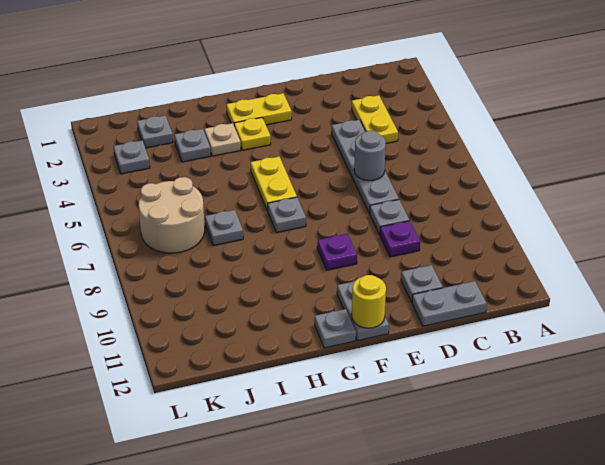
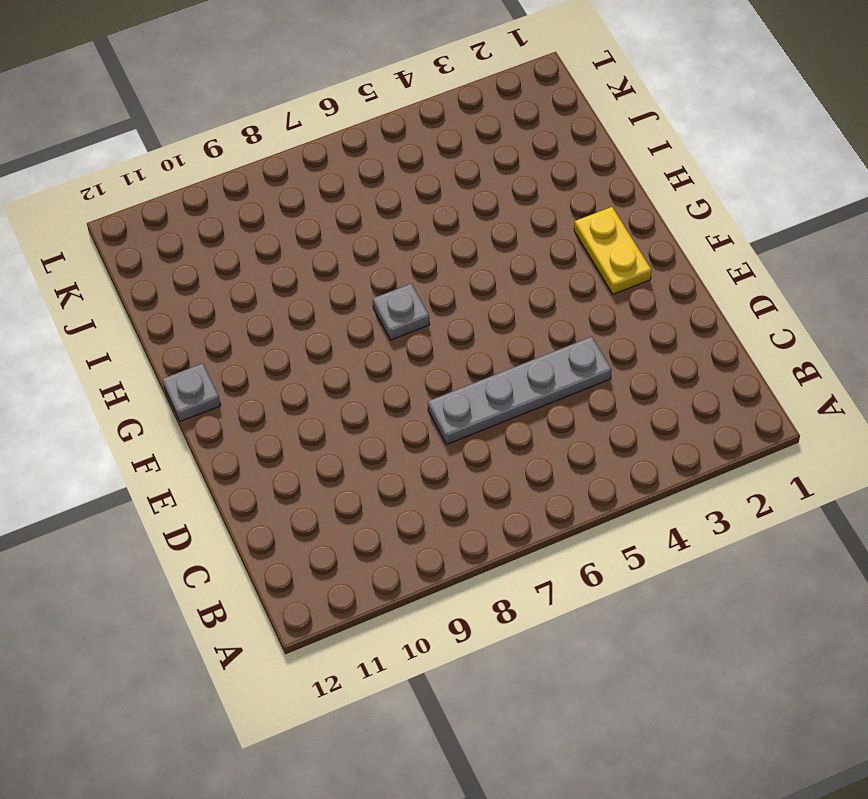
none -> yellow 1x2 plate [352,95,398,143]
none -> grey 1x2 plate [412,281,487,326]
none -> grey 1x1 plate [370,200,409,235]

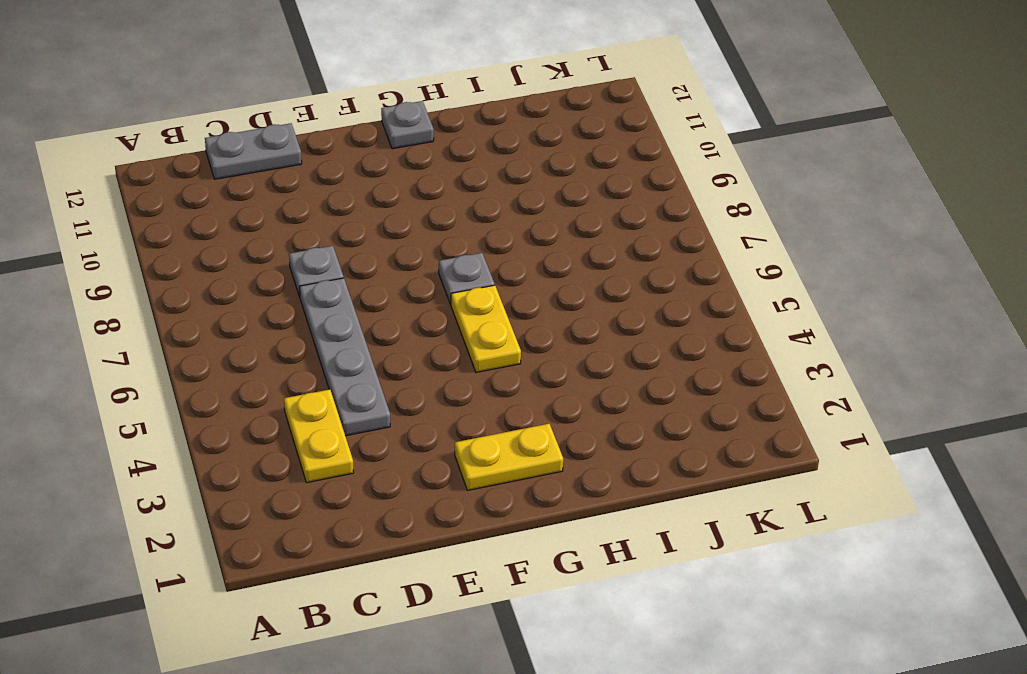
none -> purple 1x1 plate [380,221,420,257]
none -> grey 1x1 plate [401,265,443,302]
none -> purple 1x1 plate [317,234,357,270]

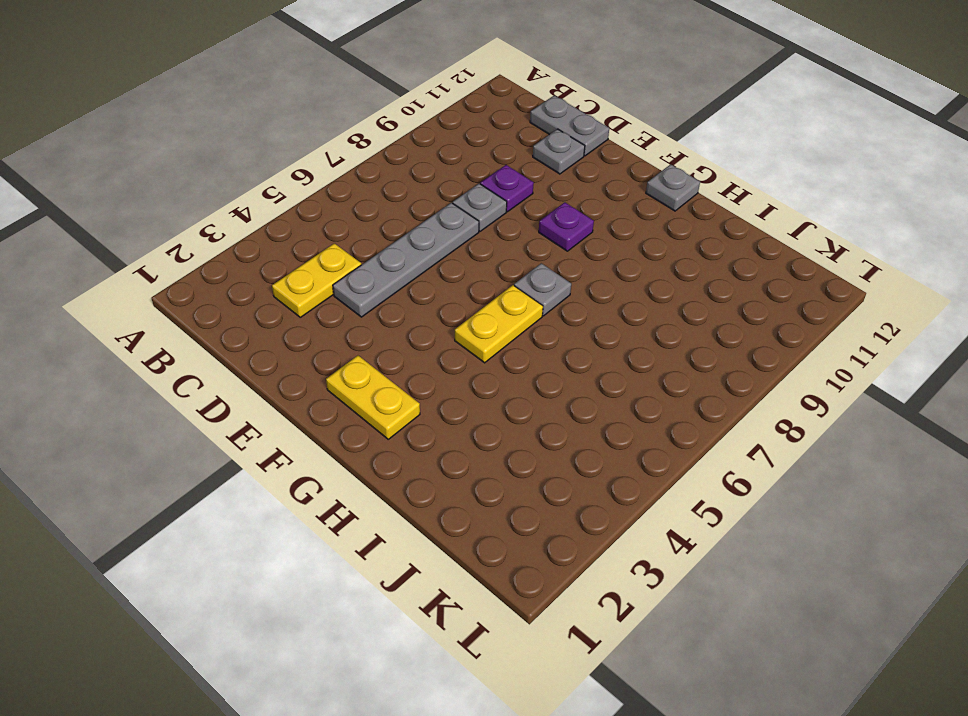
none -> grey 1x2 plate [337,281,389,341]
none -> yellow 1x1 plate [234,118,271,150]
none -> tan 1x1 plate [204,123,241,156]

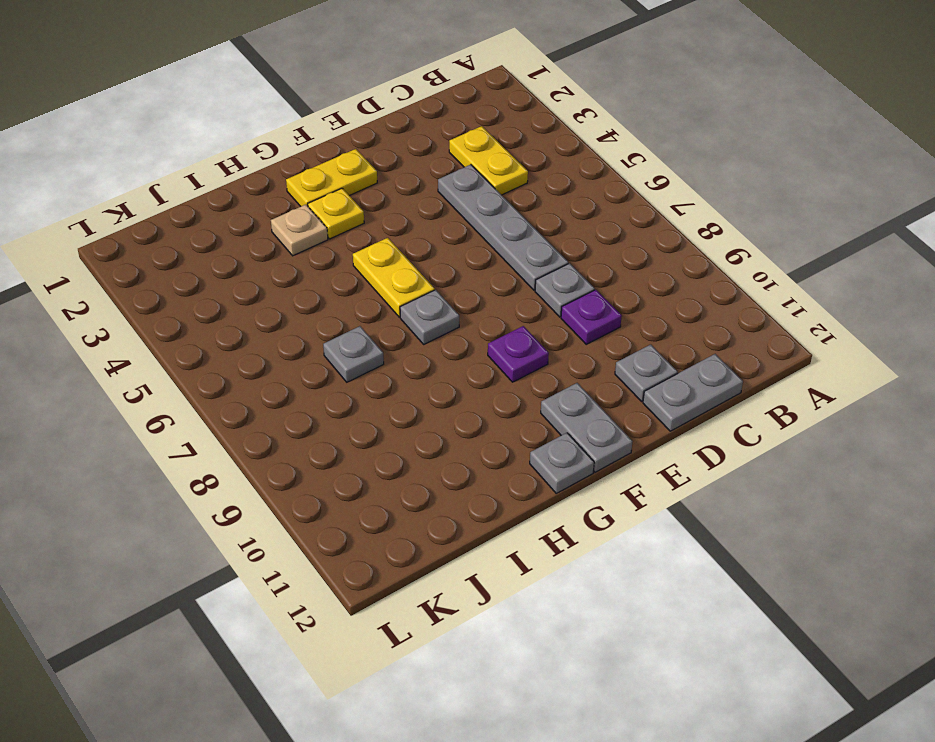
none -> grey 1x1 plate [174,129,211,162]
none -> grey 1x1 plate [137,115,173,148]
none -> tan 2x2 round brick [139,177,205,253]

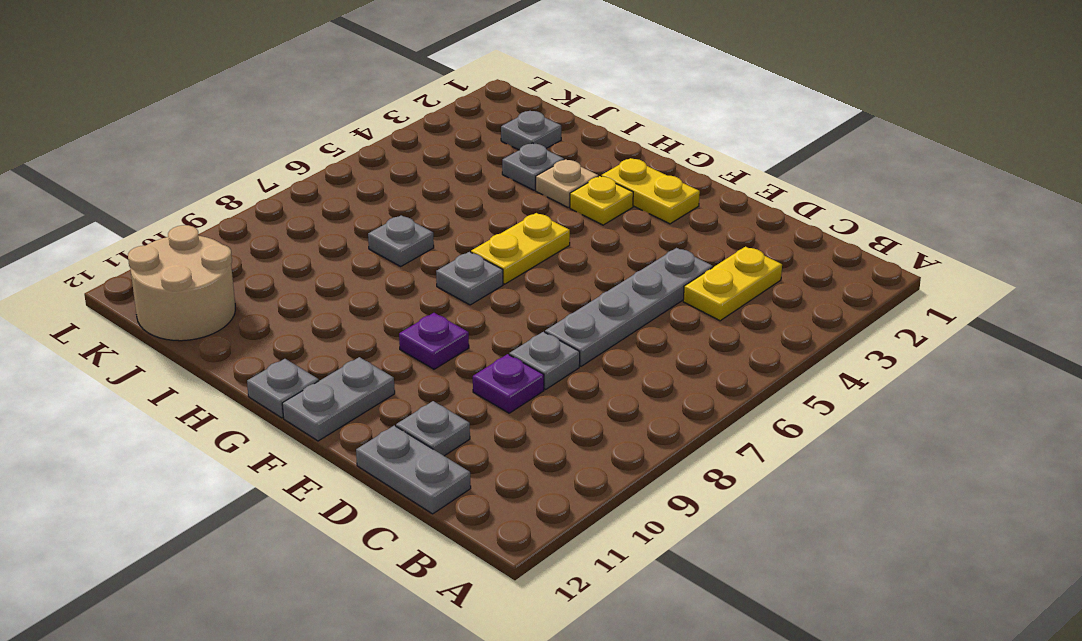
tan 2x2 round brick [128,225,235,341] -> tan 2x2 round brick moved to [139,177,205,253]
none -> grey 1x1 plate [114,141,150,174]
none -> grey 1x1 round brick [354,131,386,181]
none -> yellow 1x1 round brick [352,275,386,328]

